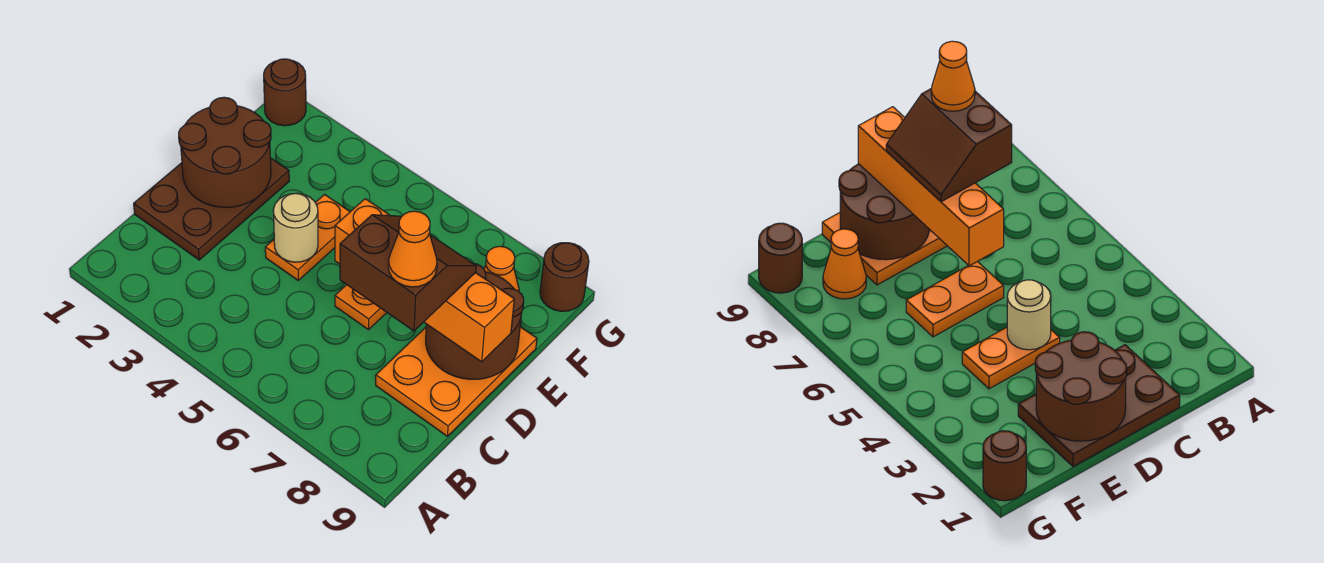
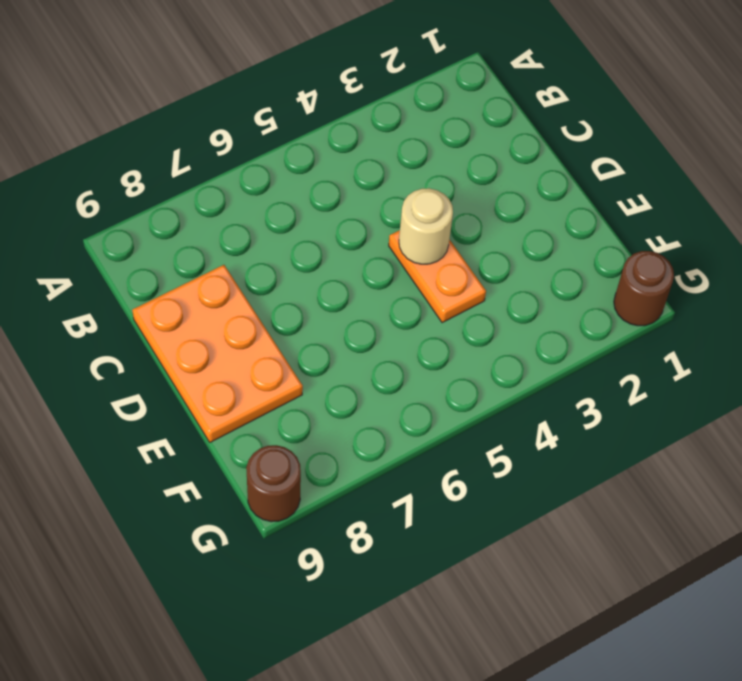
none -> brown 2x3 plate [134,158,289,260]
none -> orange 1x2 plate [335,285,387,330]
none -> orange 1x1 cone [484,246,519,291]

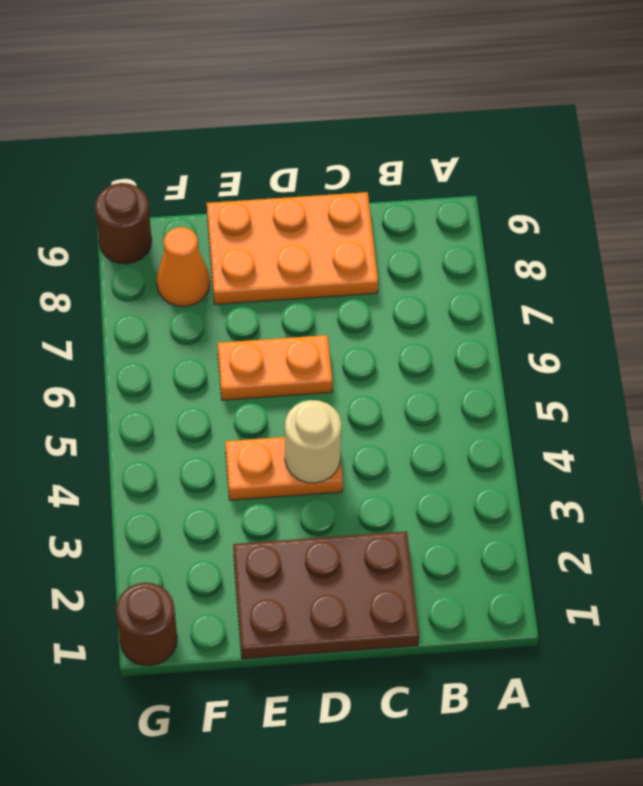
none -> brown 2x2 round brick [179,97,271,207]
none -> brown 2x2 round brick [426,263,524,379]
none -> orange 1x4 brick [335,199,514,362]

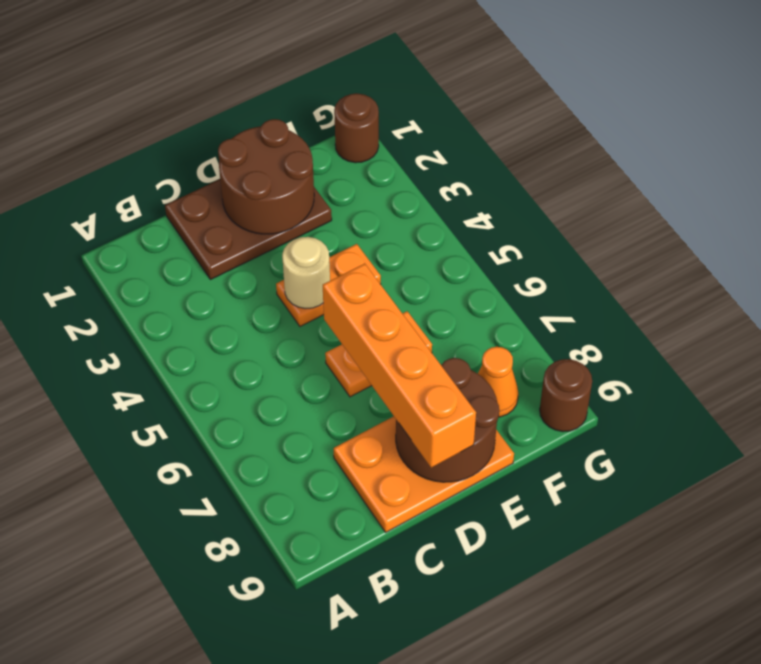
none -> brown 2x2 slope [340,215,476,331]
none -> orange 1x1 cone [388,211,437,287]

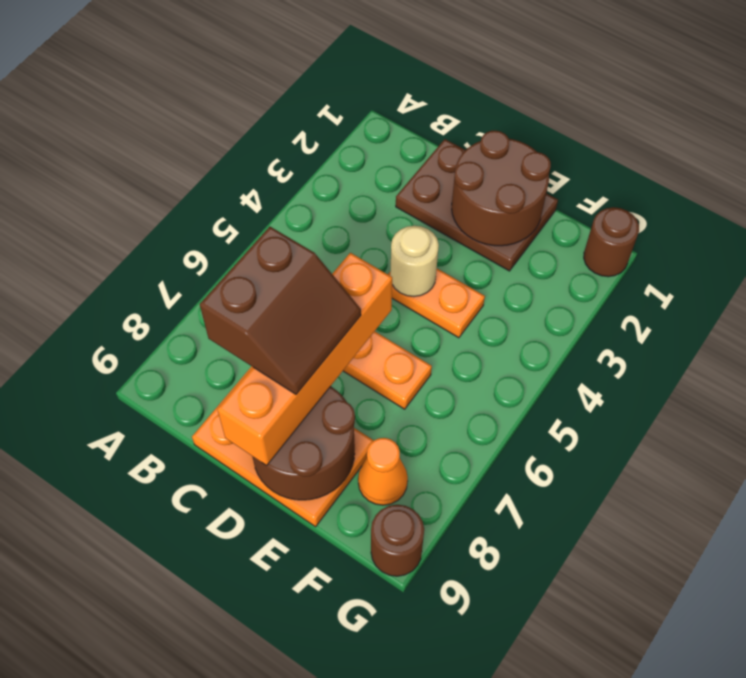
none -> orange 1x1 cone [388,211,437,287]

